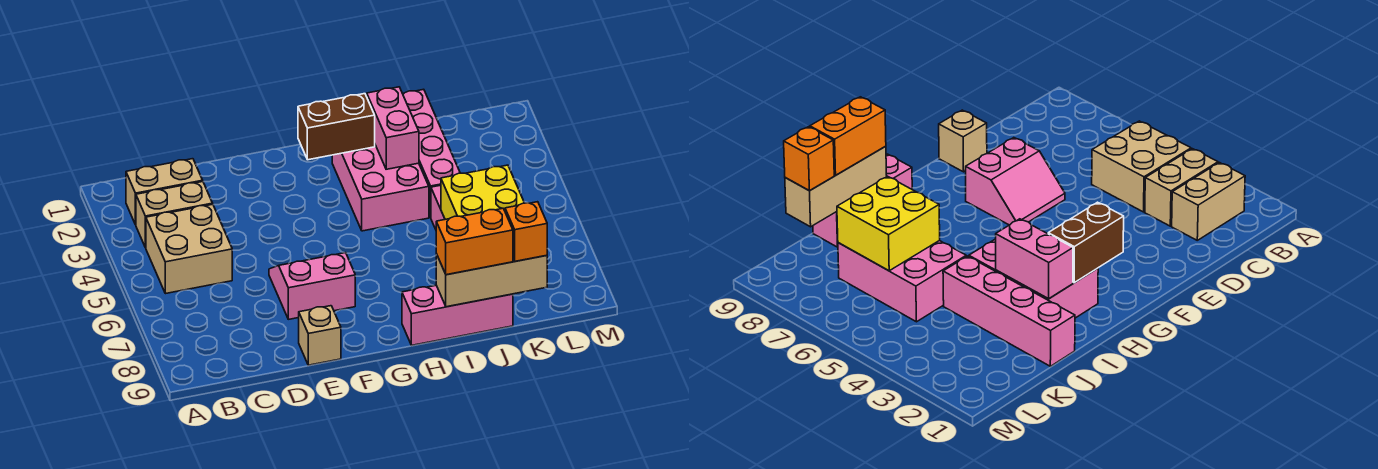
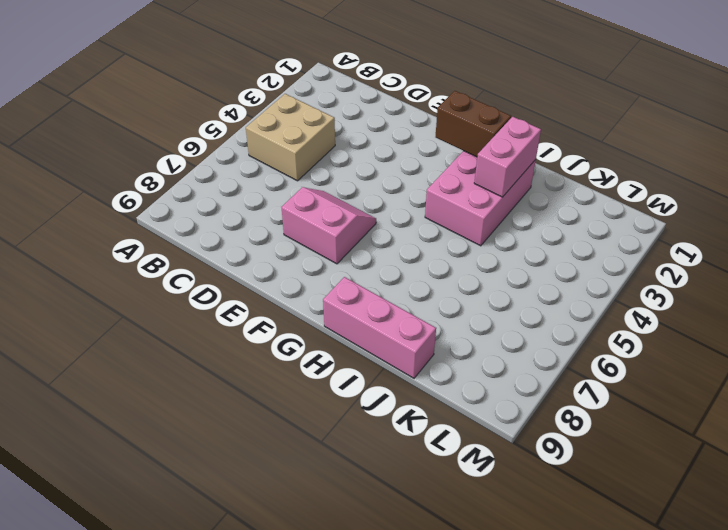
none -> tan 1x2 brick [126,159,203,225]
none -> tan 1x2 brick [136,182,213,248]
none -> tan 1x1 brick [299,306,341,365]

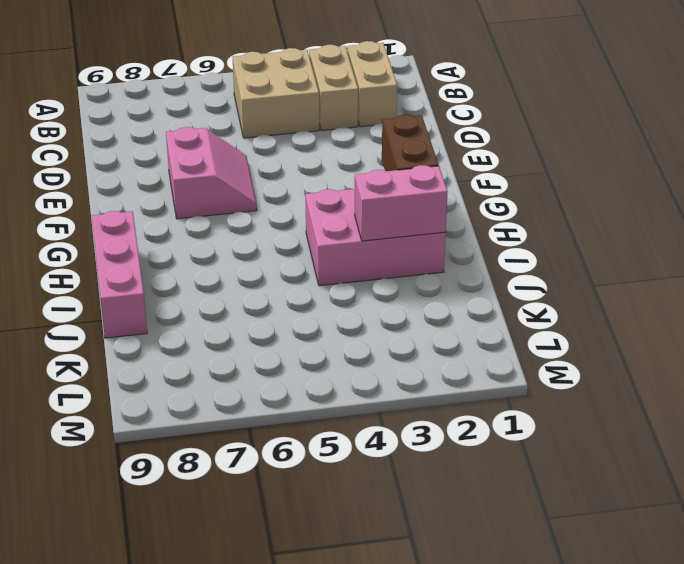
none -> tan 1x1 brick [299,306,341,365]
none -> pink 1x4 brick [403,89,460,217]
none -> pink 2x3 brick [838,241,966,322]

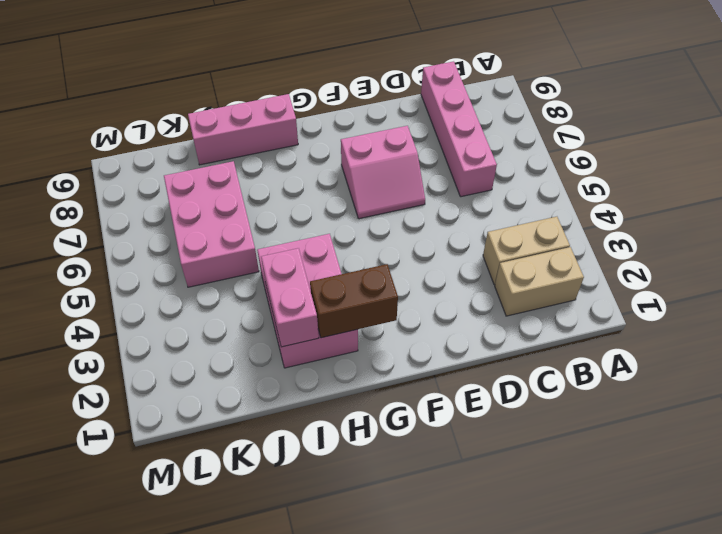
pink 1x4 brick [421,61,497,197] -> pink 1x4 brick moved to [403,89,460,217]
none -> tan 2x2 brick [146,204,232,294]
none -> tan 1x1 brick [299,306,341,365]
none -> tan 1x3 brick [436,254,547,307]

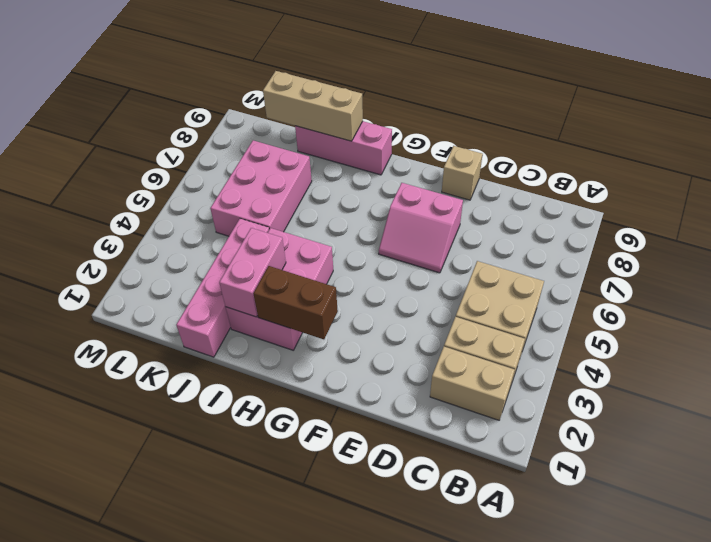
none -> yellow 2x2 brick [441,165,524,219]
none -> orange 1x2 brick [436,208,513,275]
none -> orange 1x1 brick [505,202,547,261]

